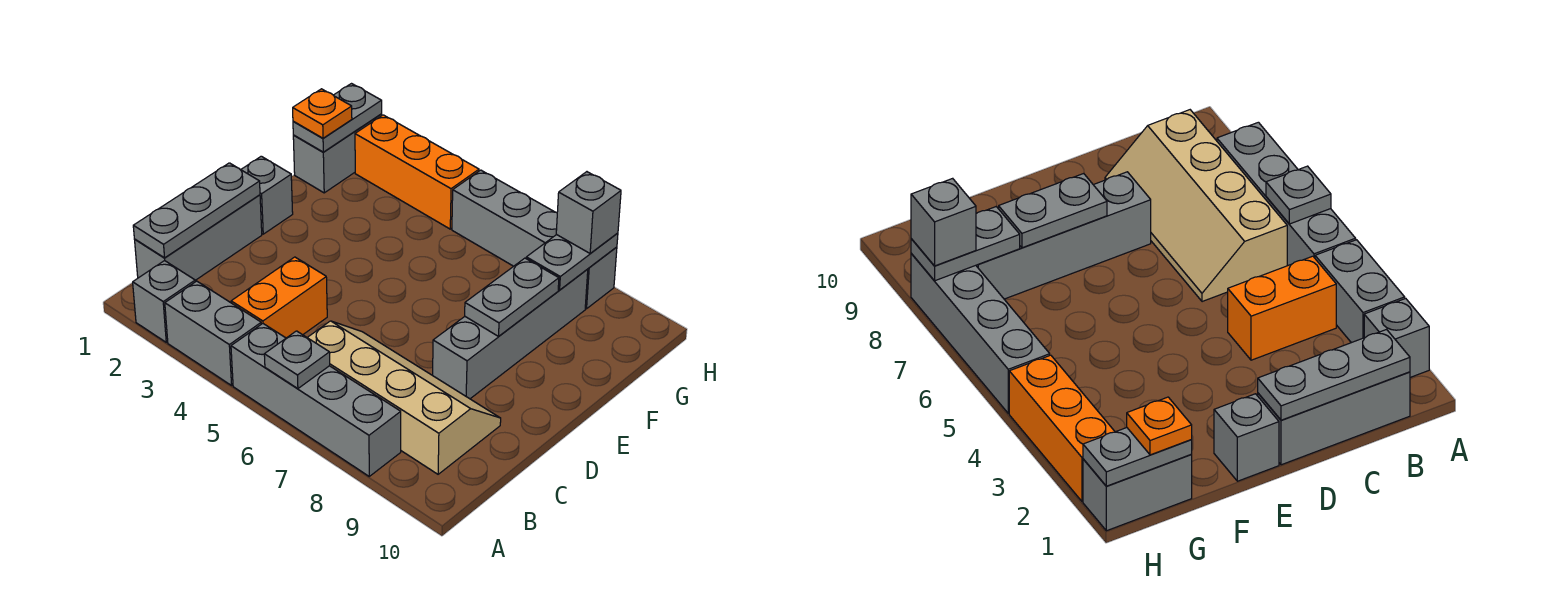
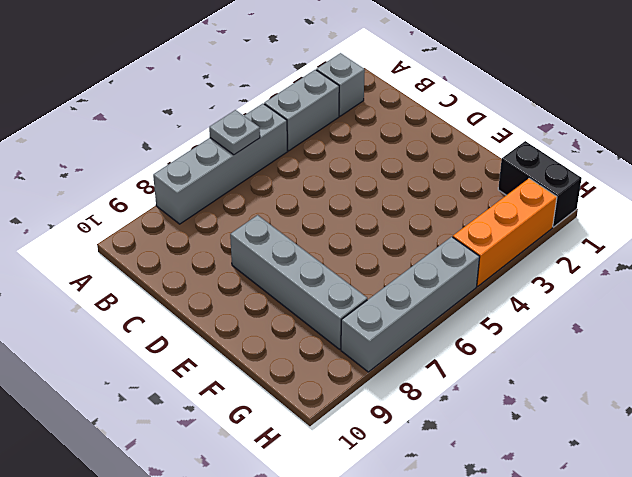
black 1x2 brick [498,141,582,227] -> grey 1x2 brick [293,114,382,193]
none -> grey 1x3 brick [135,195,262,280]
none -> orange 1x2 brick [231,257,327,338]
none -> tan 2x4 slope [307,321,501,474]

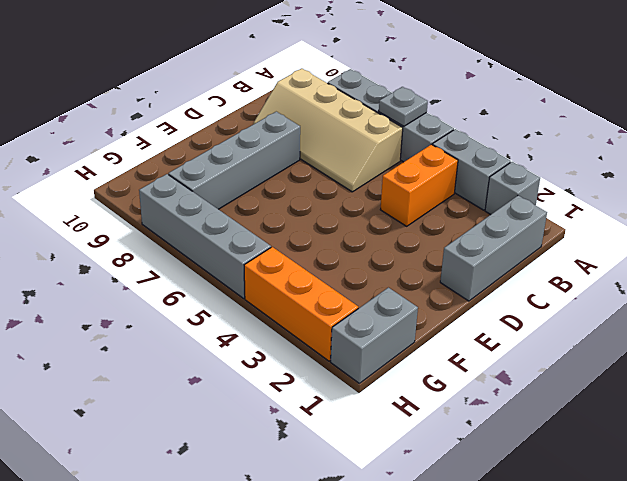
none -> grey 1x1 brick [241,156,293,234]
none -> grey 1x3 plate [133,163,260,258]
none -> grey 1x2 plate [465,258,559,336]

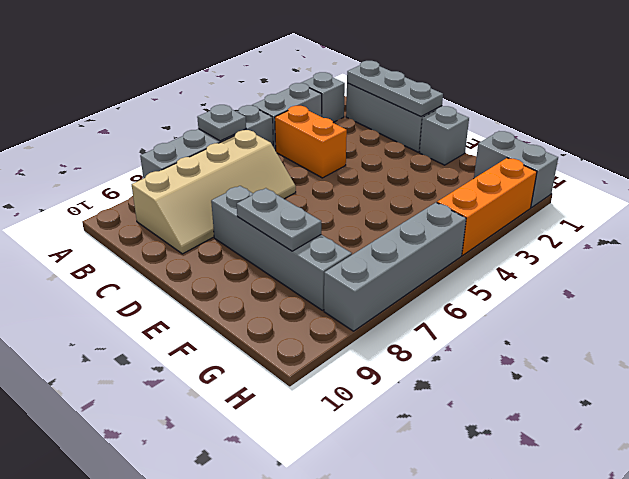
none -> grey 1x2 plate [293,84,382,152]
none -> grey 1x2 plate [526,233,618,290]
none -> orange 1x1 plate [293,89,352,138]

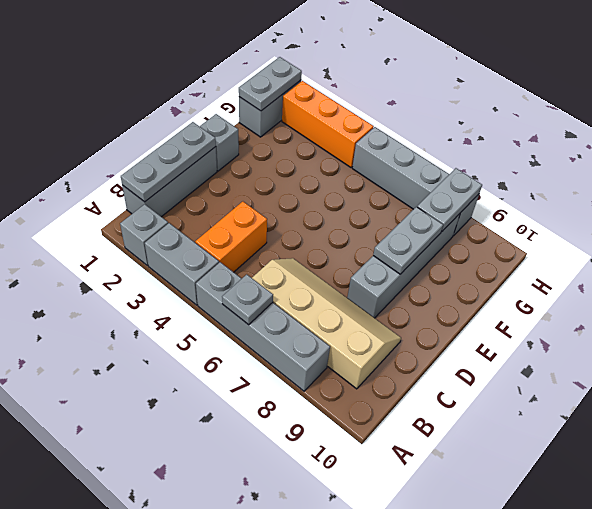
none -> orange 1x1 plate [293,89,352,138]
none -> grey 1x1 brick [556,172,621,253]

